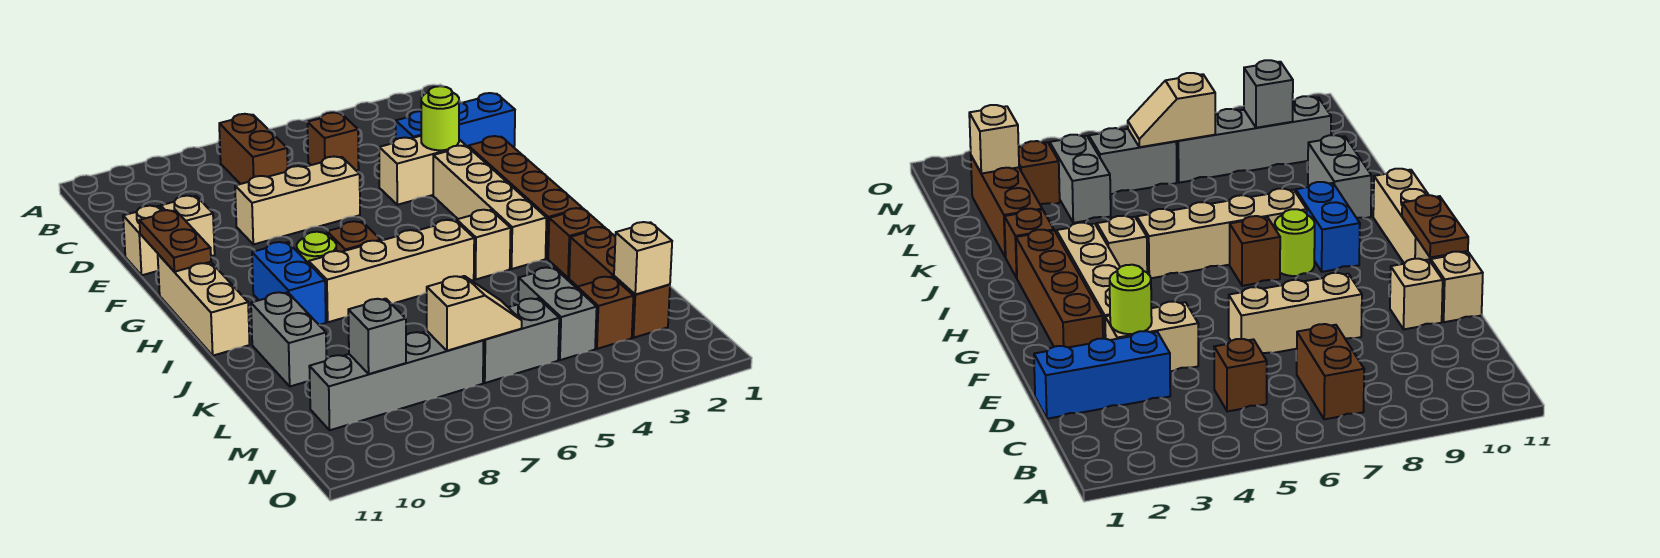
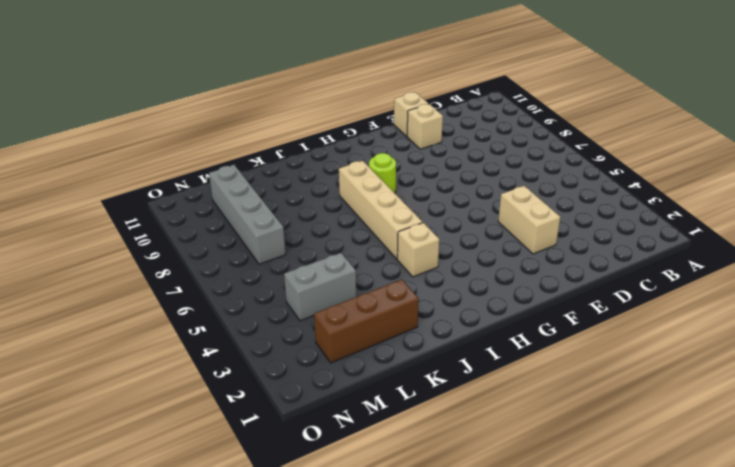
none -> brown 1x2 brick [219,114,288,184]
none -> brown 1x1 brick [307,112,359,171]
none -> blue 1x3 brick [396,93,515,147]

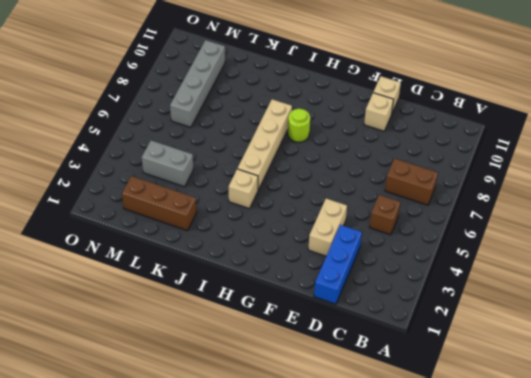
none -> tan 1x3 brick [235,157,360,244]
none -> brown 1x4 brick [468,136,582,259]
none -> tan 1x4 brick [433,146,546,269]

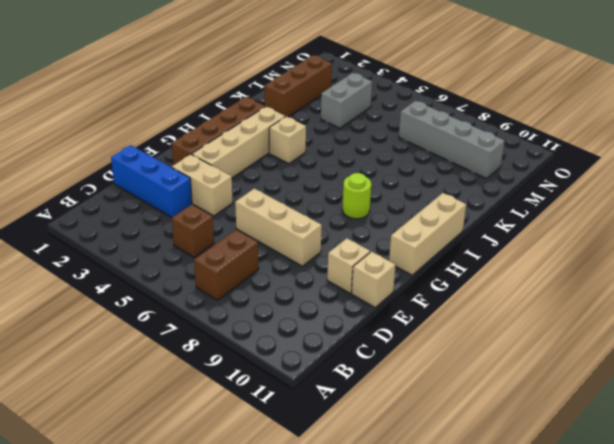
none -> brown 1x1 brick [327,221,381,252]
none -> blue 1x2 brick [252,242,326,325]
none -> tan 1x4 brick [309,220,474,322]

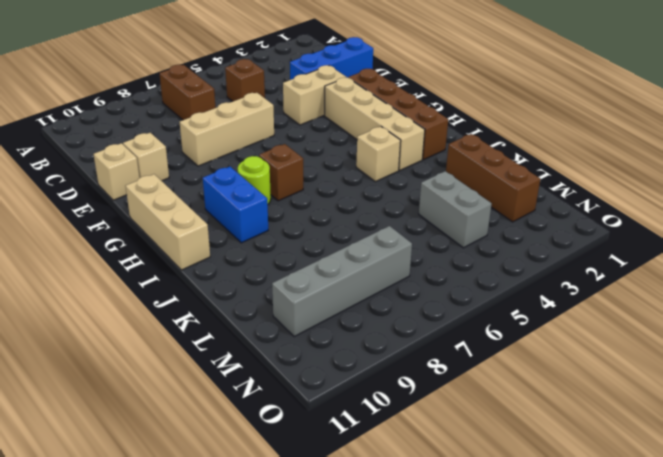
none -> tan 1x4 brick [309,220,474,322]
none -> brown 1x1 brick [548,208,603,278]
none -> grey 1x2 brick [251,292,326,386]

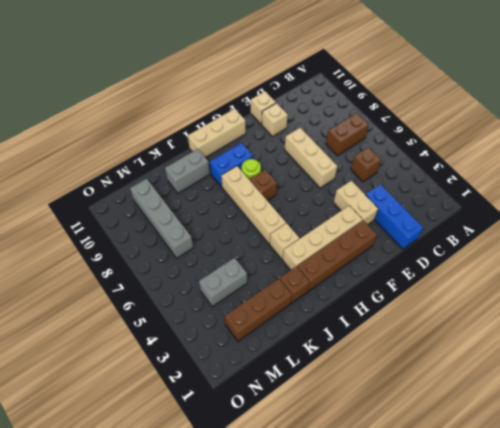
none -> brown 1x1 brick [577,277,634,349]
none -> grey 1x2 brick [483,298,559,383]
none -> lime 1x1 round brick [421,86,459,150]

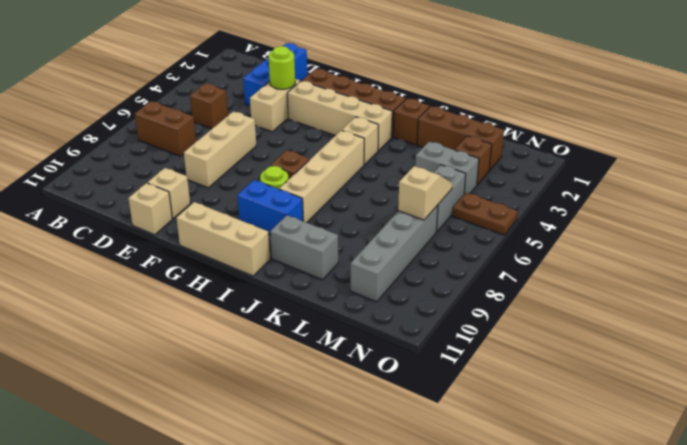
brown 1x2 plate [452,193,517,235] -> brown 1x2 plate moved to [139,210,211,272]
none -> tan 1x1 brick [614,222,672,294]
none -> grey 1x1 brick [348,299,406,374]

